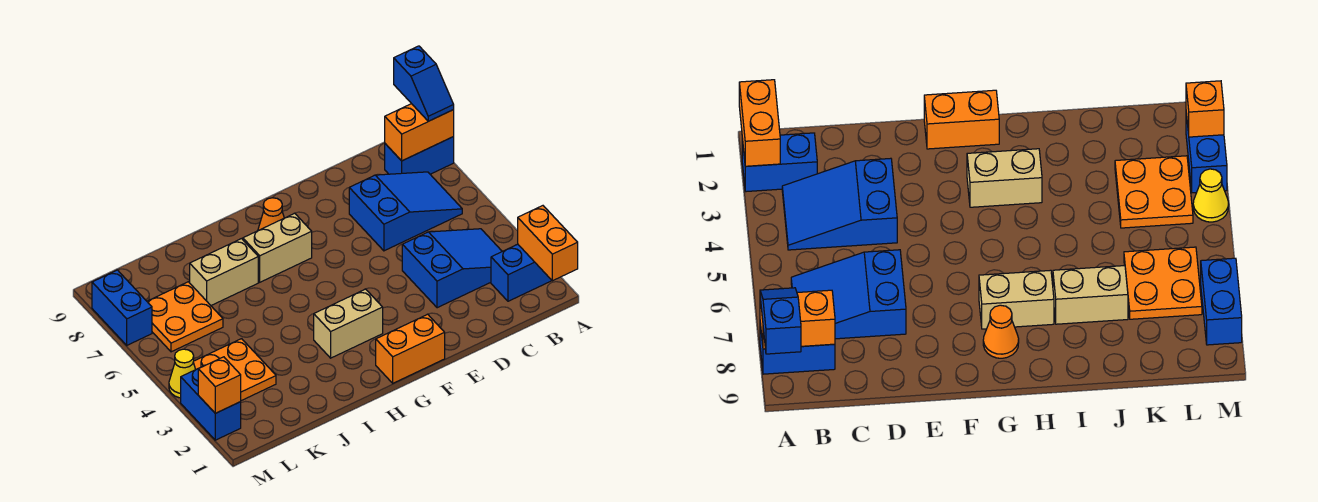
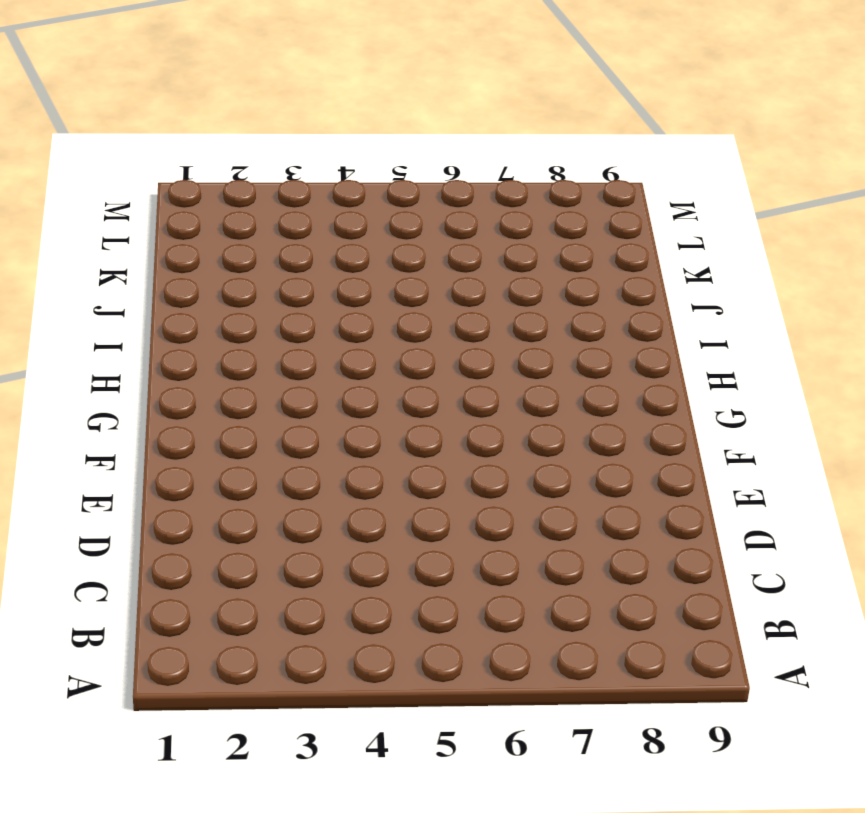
none -> blue 1x2 brick [491,244,552,301]
none -> blue 1x2 brick [385,137,454,174]
none -> blue 2x3 slope [402,229,502,308]

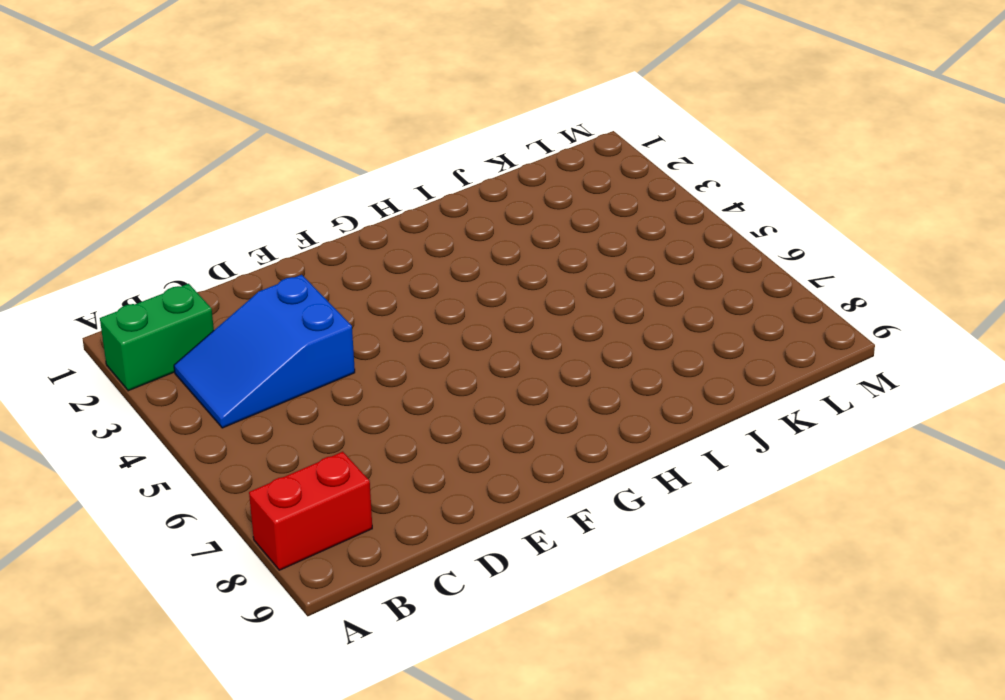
green 1x2 brick [100,284,214,391] -> blue 1x2 brick [491,244,552,301]
red 1x2 brick [249,452,372,570] -> blue 1x2 brick [385,137,454,174]
none -> blue 2x3 slope [349,172,462,251]
none -> orange 1x2 brick [376,314,445,383]
none -> tan 1x2 brick [314,289,383,358]

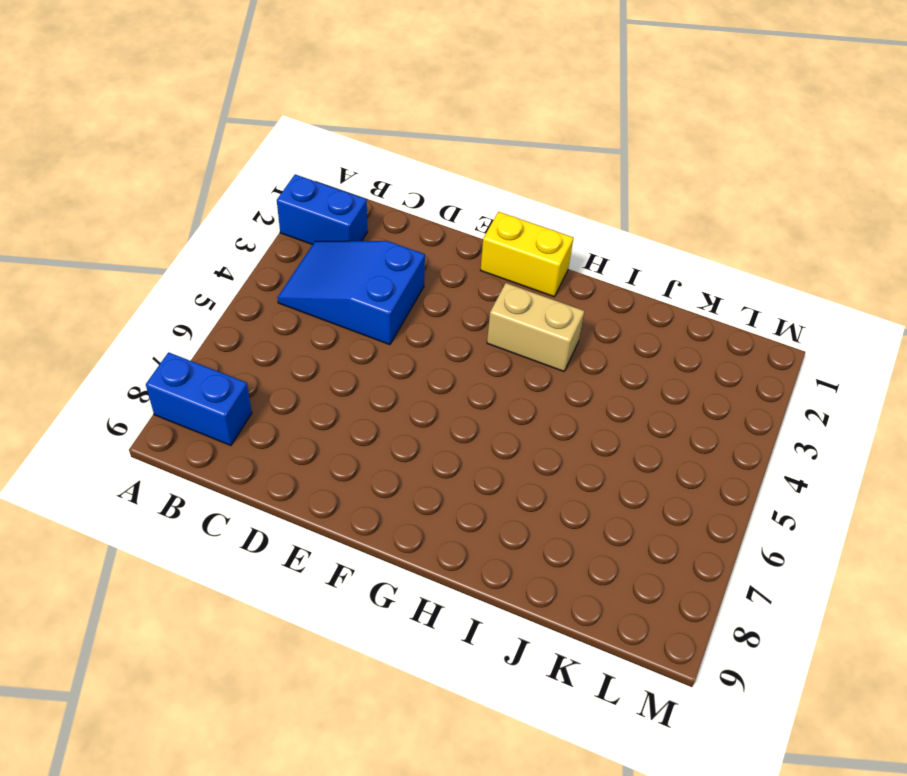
yellow 1x2 brick [481,212,574,297] -> orange 1x2 brick [376,314,445,383]
none -> blue 2x3 slope [349,172,462,251]
none -> tan 1x2 brick [243,213,312,282]
none -> orange 1x1 cone [258,198,284,231]

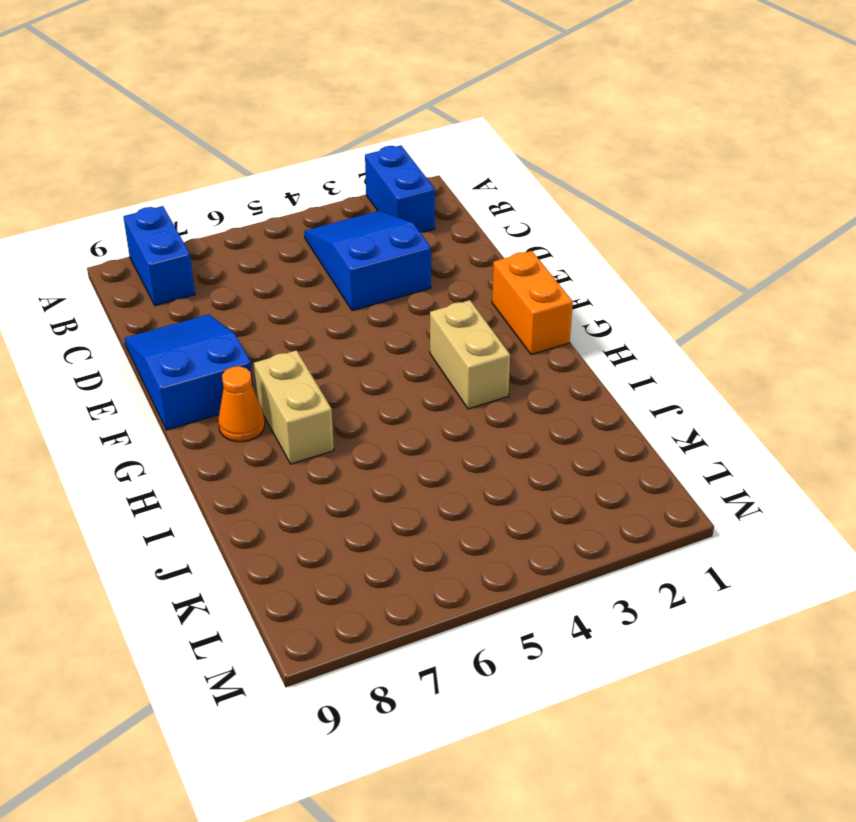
blue 2x3 slope [124,314,253,430] -> blue 2x3 slope moved to [349,172,462,251]
none -> tan 1x2 brick [190,239,258,305]
none -> orange 2x2 plate [193,339,276,401]
none -> orange 2x2 plate [147,282,223,352]

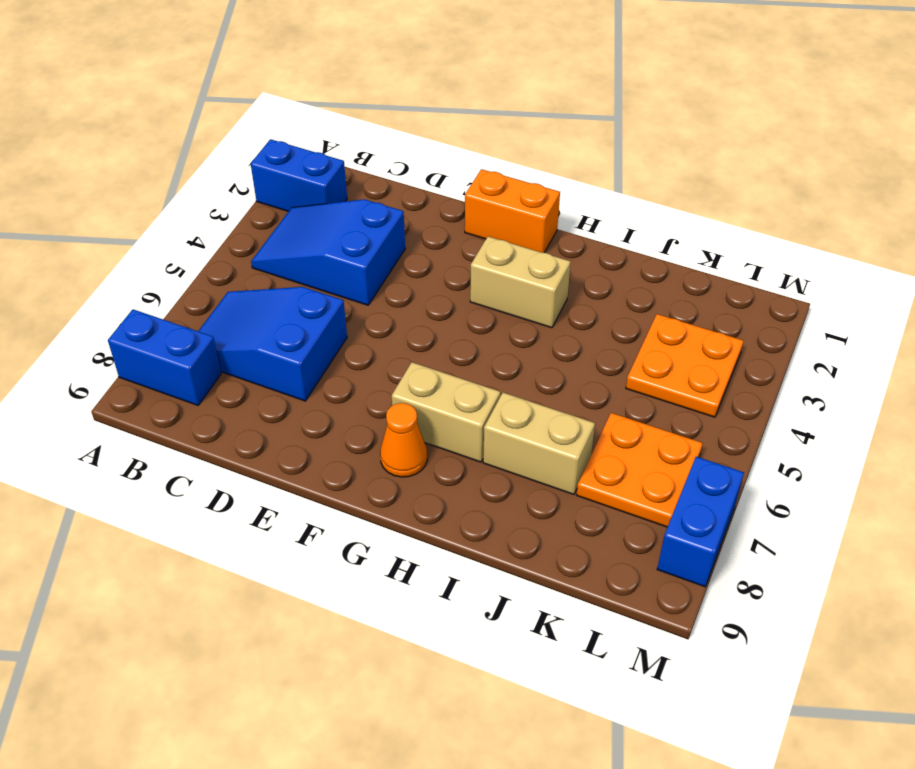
none -> blue 1x2 brick [181,365,241,440]
none -> yellow 1x1 cone [169,349,196,398]
none -> orange 1x2 brick [518,206,578,281]

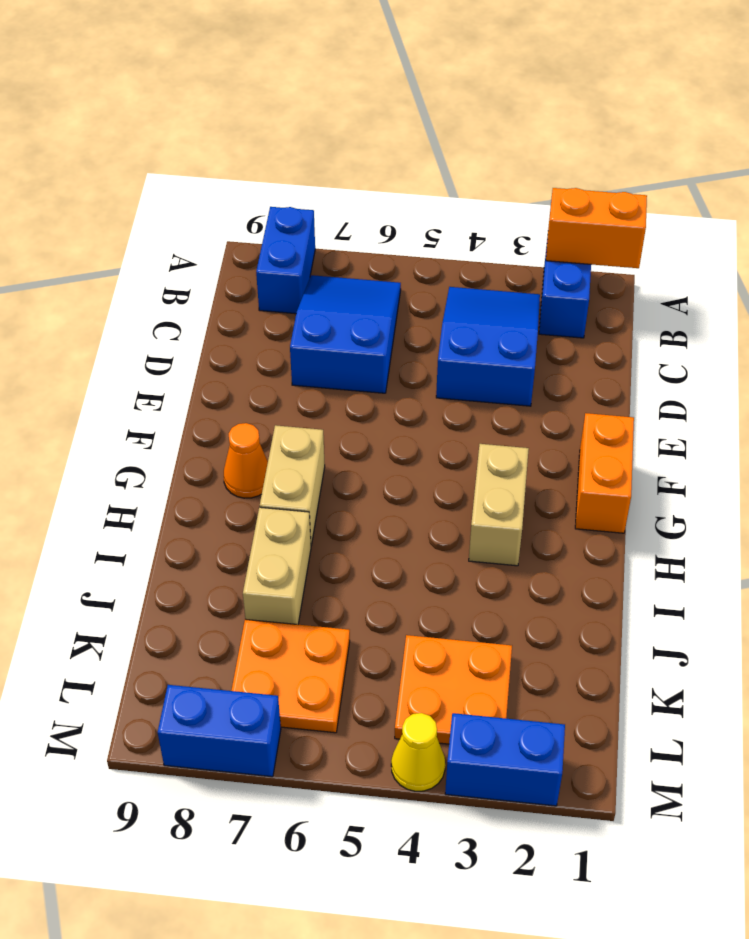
none -> orange 1x2 brick [385,104,454,161]
none -> orange 1x1 brick [198,357,241,413]
none -> blue 1x2 slope [394,46,454,121]

